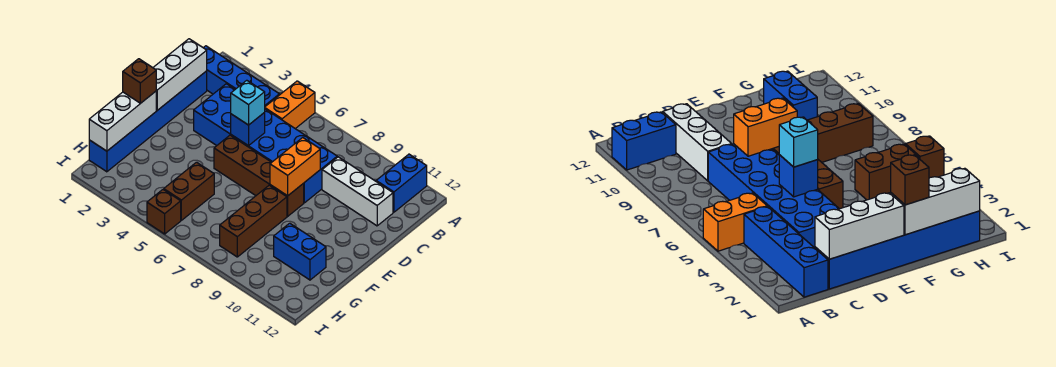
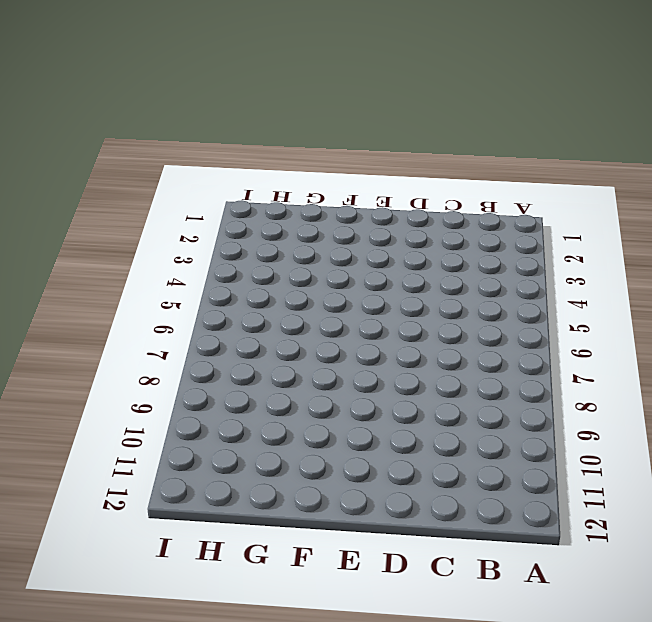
none -> orange 1x2 brick [265,81,315,129]
none -> blue 1x2 brick [376,154,427,212]
none -> blue 1x4 brick [204,46,279,106]

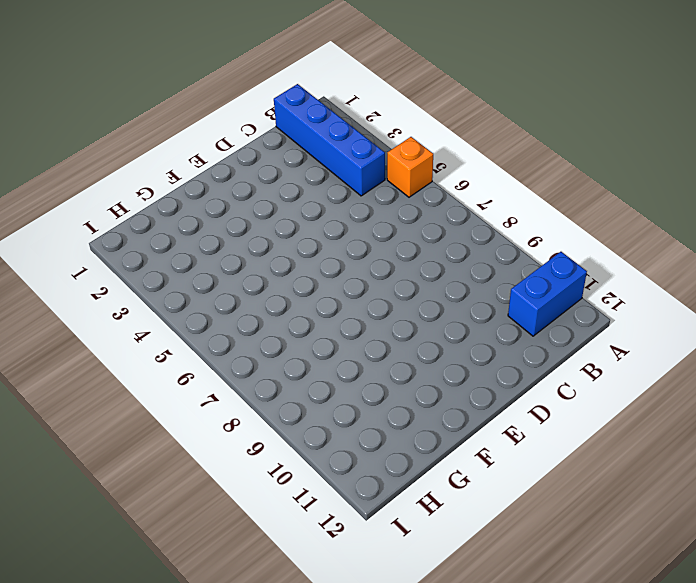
orange 1x1 brick [387,137,433,197] -> orange 1x2 brick [265,81,315,129]
none -> blue 1x6 brick [89,71,207,172]
none -> blue 2x6 brick [194,84,337,203]
none -> white 1x3 brick [322,157,393,226]

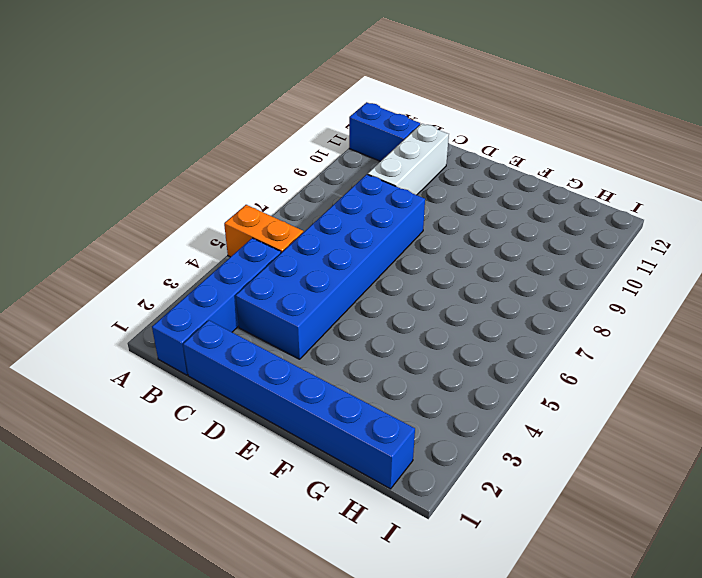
none -> brown 1x4 brick [214,135,304,216]
none -> brown 1x3 brick [220,185,287,257]
none -> brown 1x2 brick [164,162,214,220]

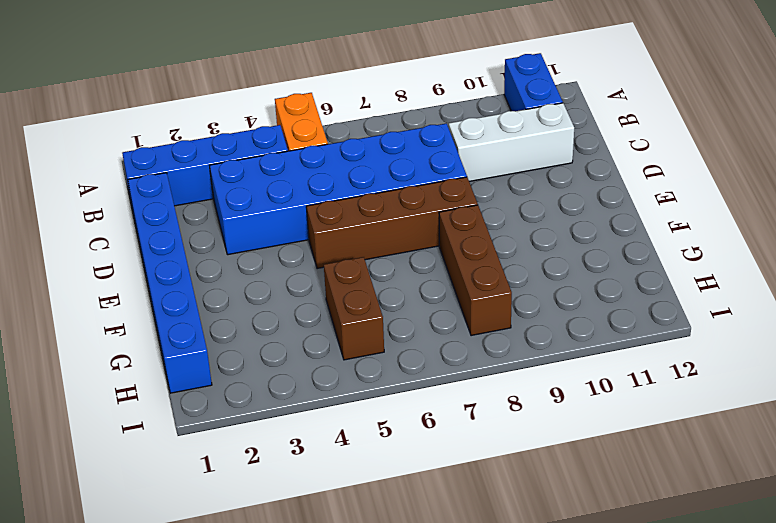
none -> blue 1x2 brick [274,223,326,280]
none -> brown 1x1 brick [147,190,181,234]
none -> white 1x3 brick [153,39,207,110]

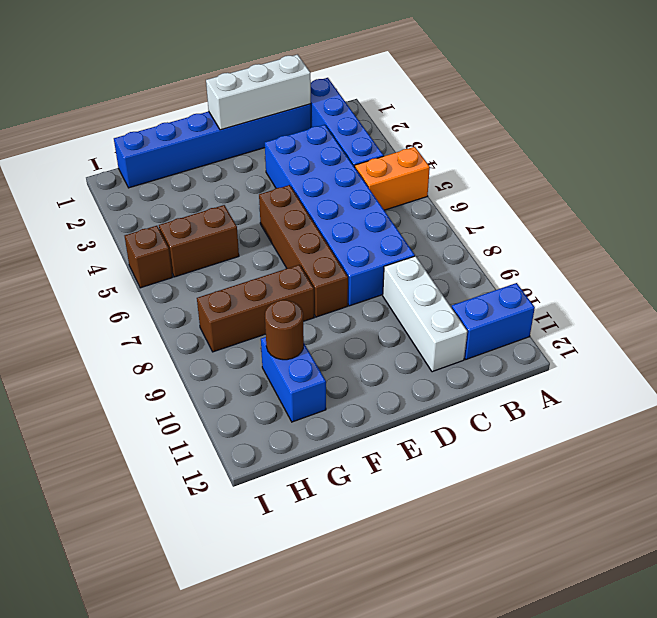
brown 1x1 round brick [265,300,304,360] -> none
none -> blue 1x1 brick [231,112,265,146]
none -> orange 1x2 brick [270,138,320,196]
none -> white 1x3 brick [89,91,156,151]

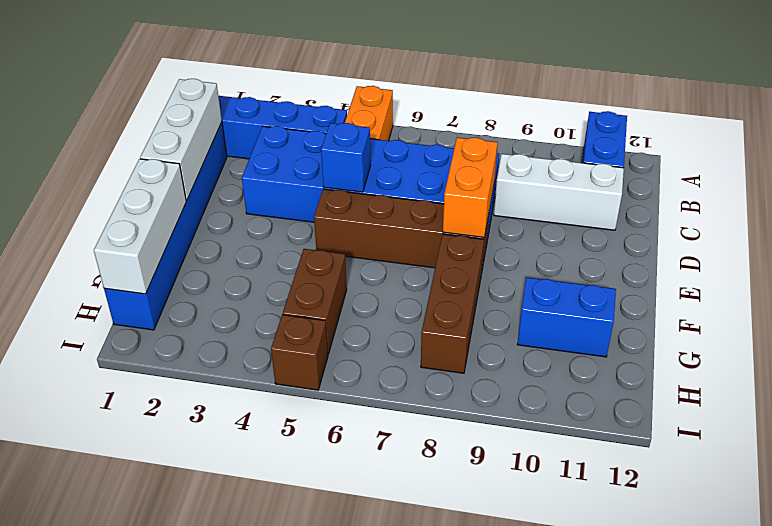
none -> cyan 1x1 brick [231,80,265,125]
none -> brown 1x1 brick [123,59,156,103]

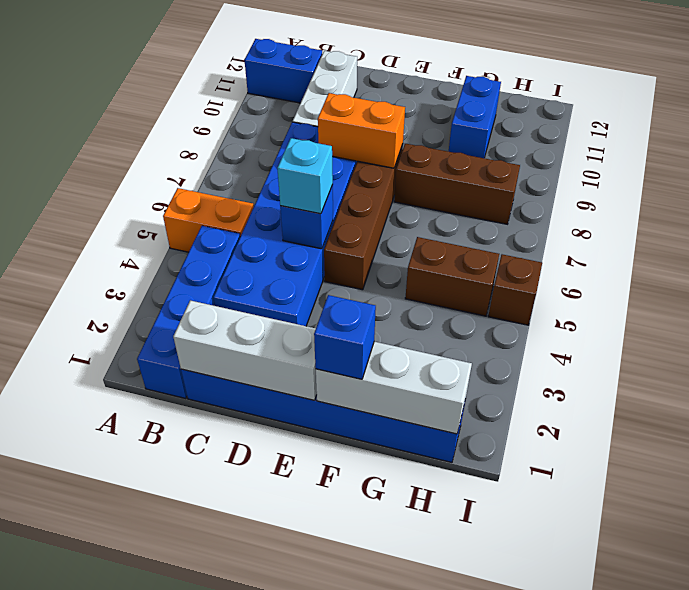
blue 1x1 brick [314,295,376,379] -> brown 1x1 brick [123,59,156,103]

